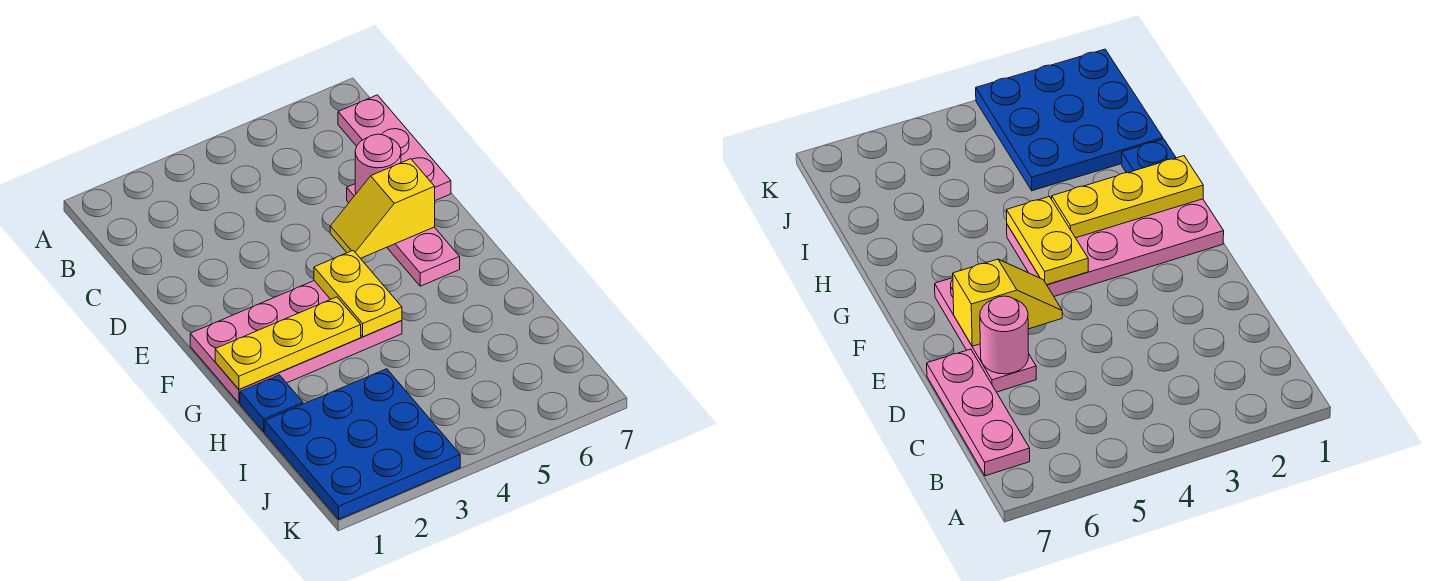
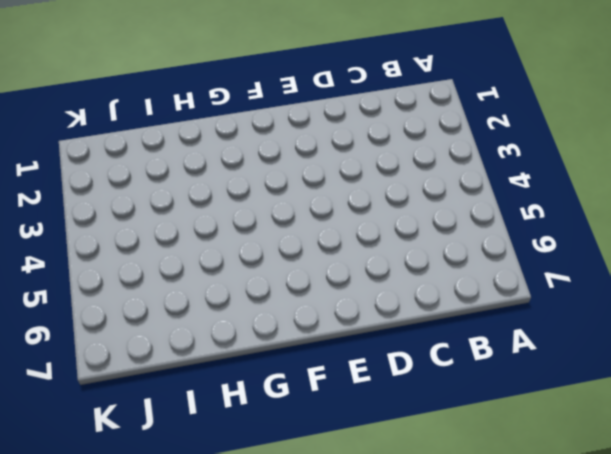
none -> pink 1x3 plate [338,95,451,201]
none -> pink 1x3 plate [347,184,460,286]

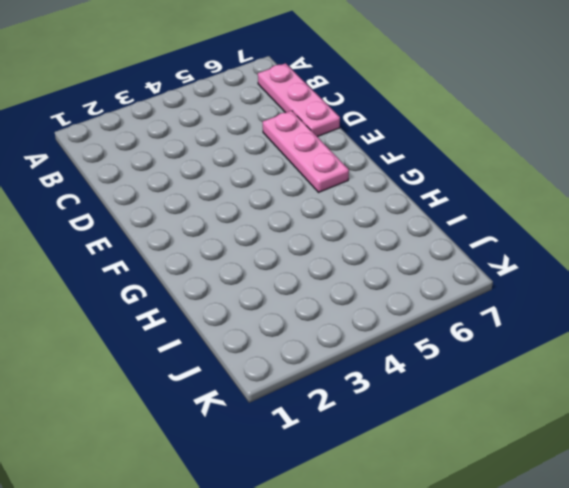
none -> pink 2x4 plate [190,281,402,403]
none -> blue 1x1 plate [240,375,303,432]

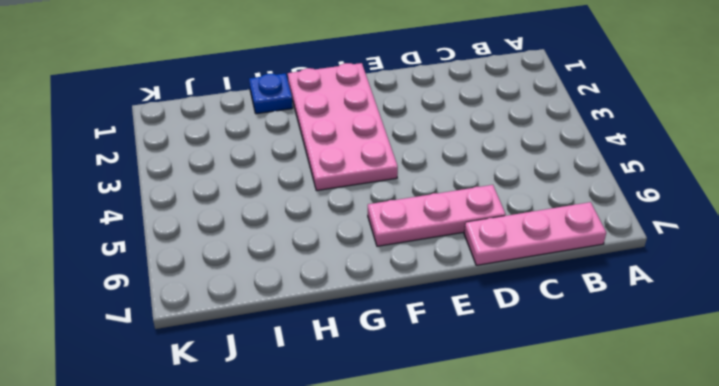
none -> blue 3x3 plate [265,369,460,519]
none -> pink 1x1 round brick [355,134,401,193]

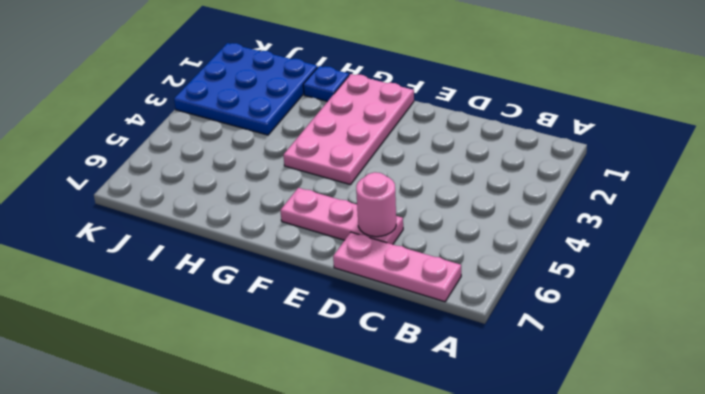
none -> yellow 1x2 slope [330,159,435,258]
none -> yellow 1x2 plate [314,250,402,337]

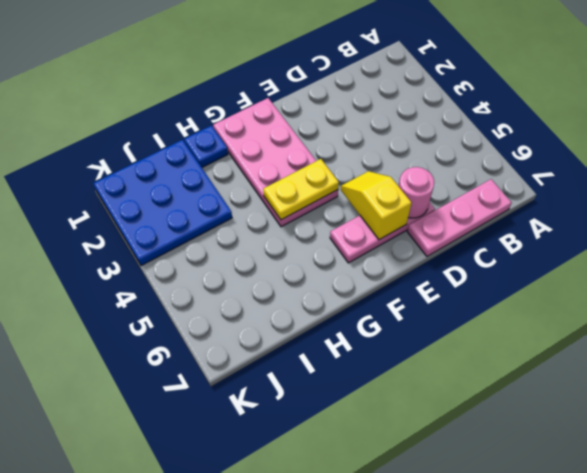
none -> yellow 1x3 plate [215,297,361,390]

